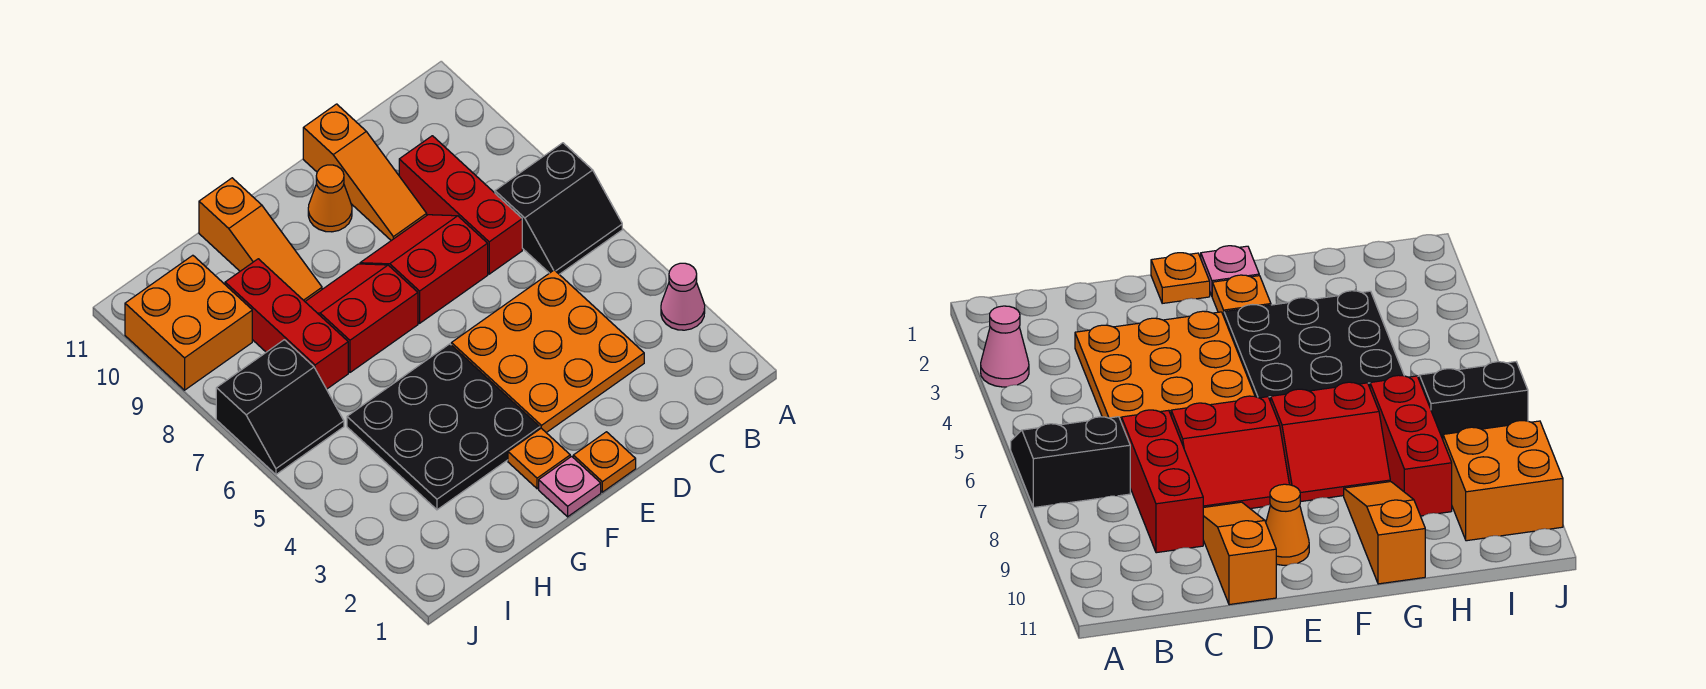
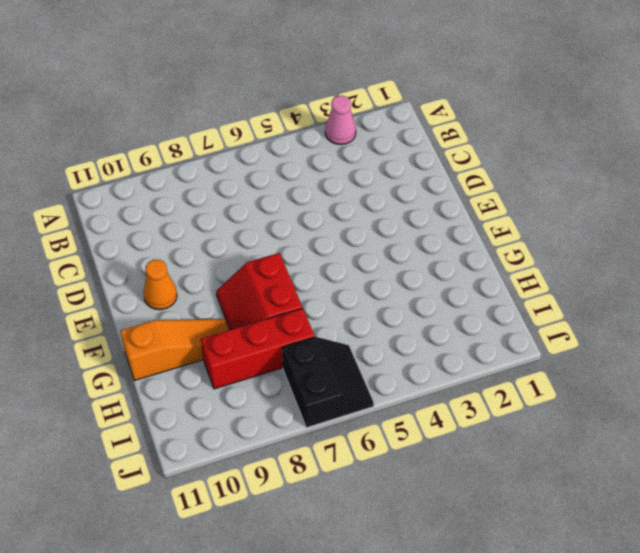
none -> black 2x2 slope [495,143,622,274]
none -> orange 3x3 plate [451,270,644,433]
none -> red 1x3 brick [399,136,522,274]

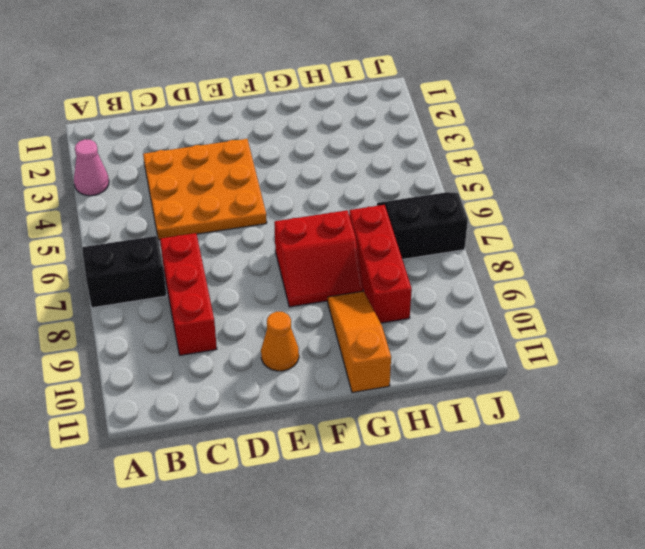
none -> red 2x2 slope [360,215,488,323]
none -> orange 1x3 slope [303,104,427,241]
none -> orange 1x1 plate [573,432,636,492]

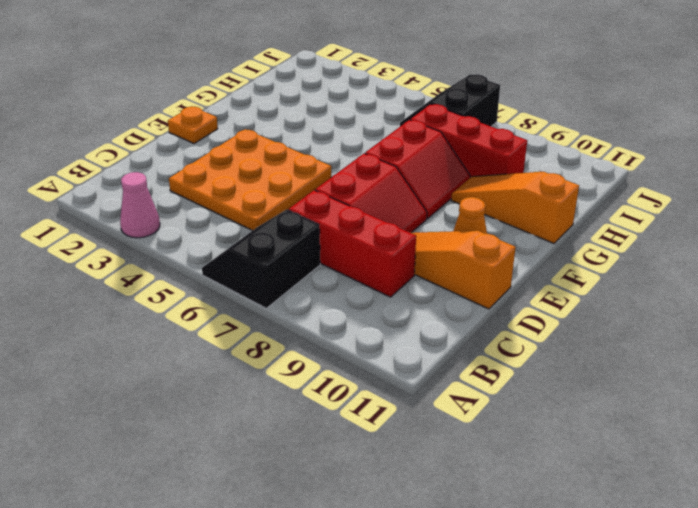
none -> pink 1x1 plate [539,456,601,517]
none -> orange 1x1 plate [508,428,570,489]
none -> black 3x3 plate [347,344,540,510]

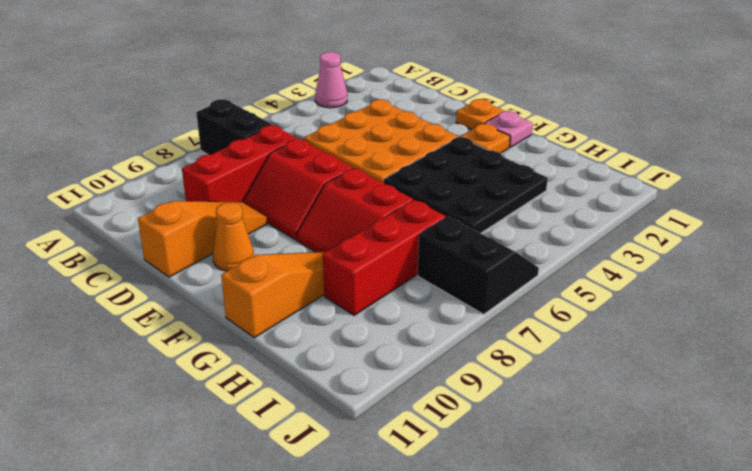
none -> orange 2x2 brick [125,255,252,390]

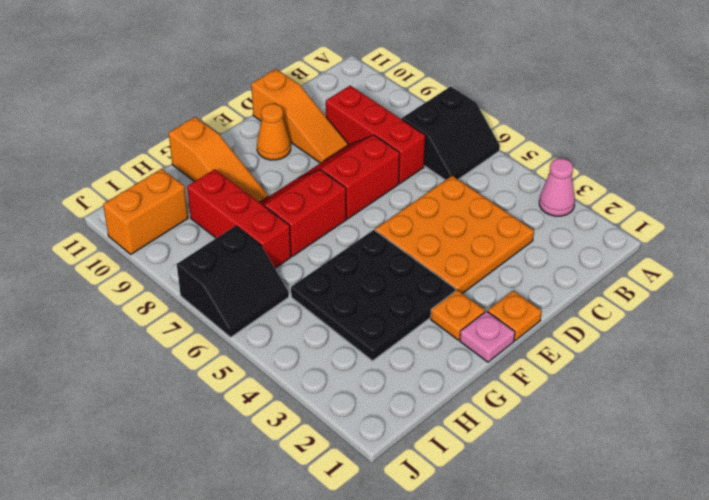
orange 1x2 brick [103,169,188,254] -> orange 2x2 brick [125,255,252,390]

